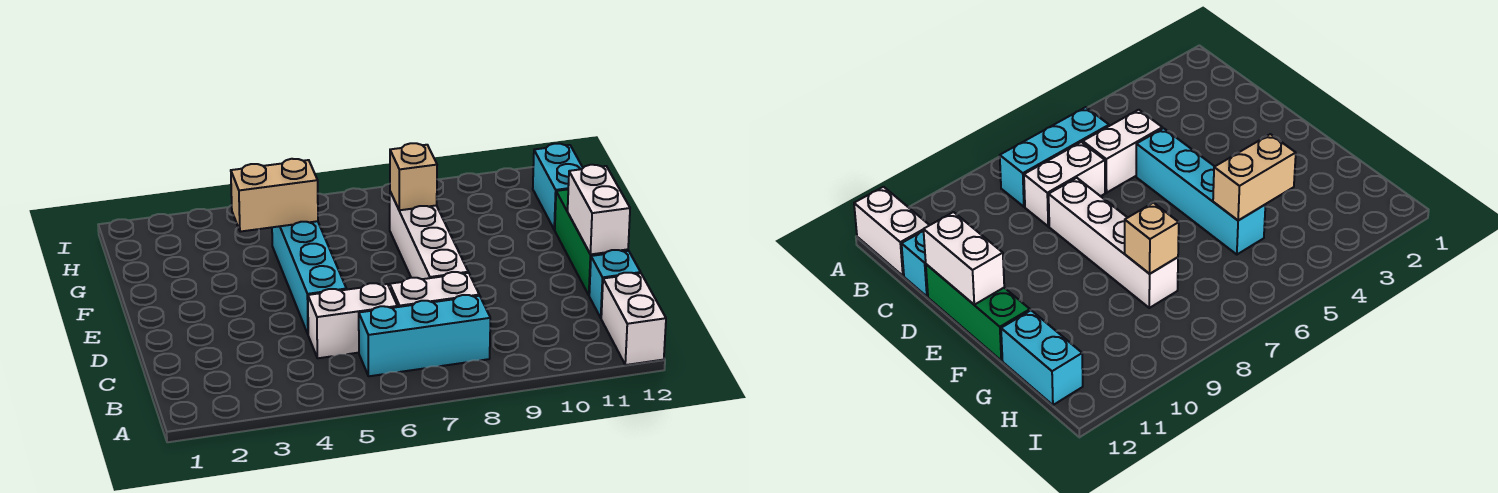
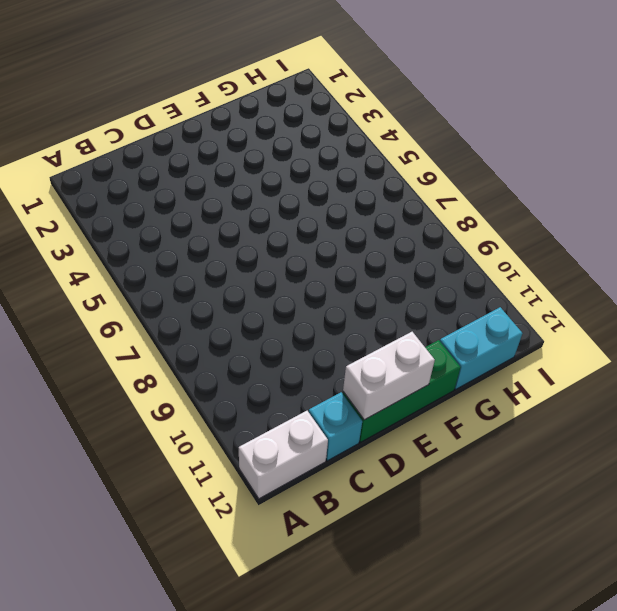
none -> cyan 1x3 brick [359,295,490,376]
none -> white 1x2 brick [308,283,398,358]
none -> white 1x2 brick [390,272,479,307]

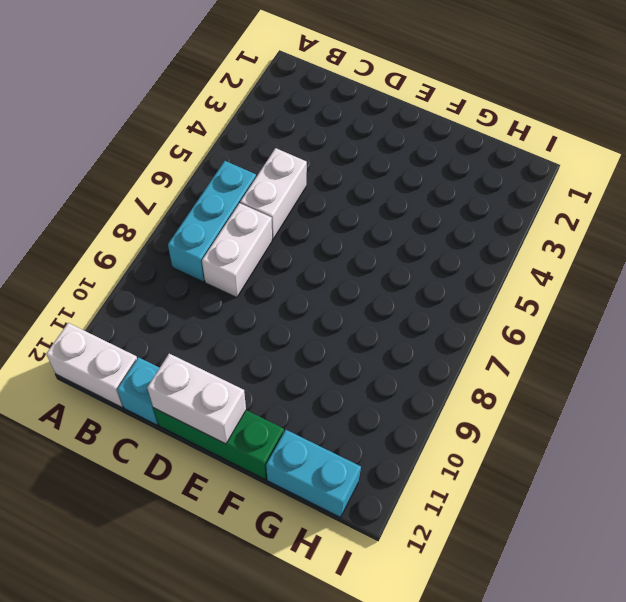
none -> cyan 1x4 brick [272,221,346,334]
none -> white 1x4 brick [390,192,468,279]
none -> tan 1x2 brick [231,159,318,232]

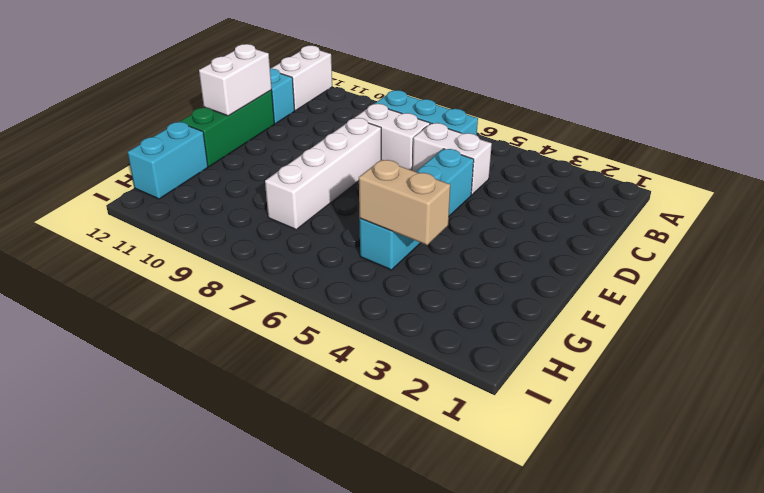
none -> tan 1x1 brick [390,143,437,210]

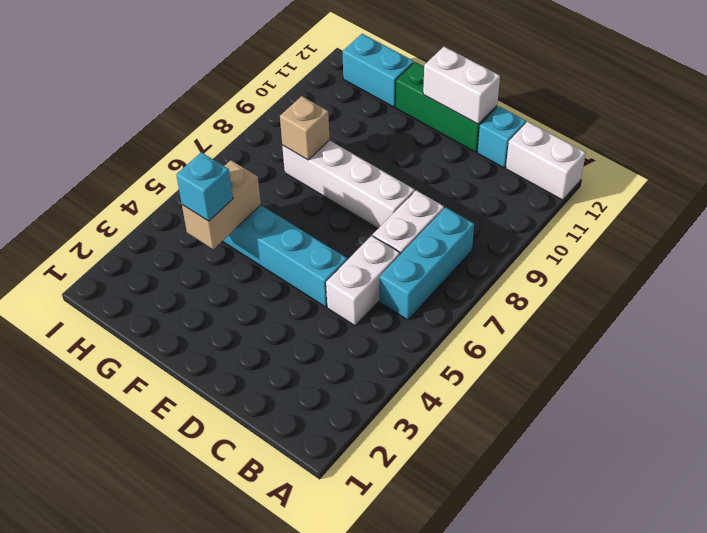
cyan 1x1 brick [176,152,233,221] -> none

